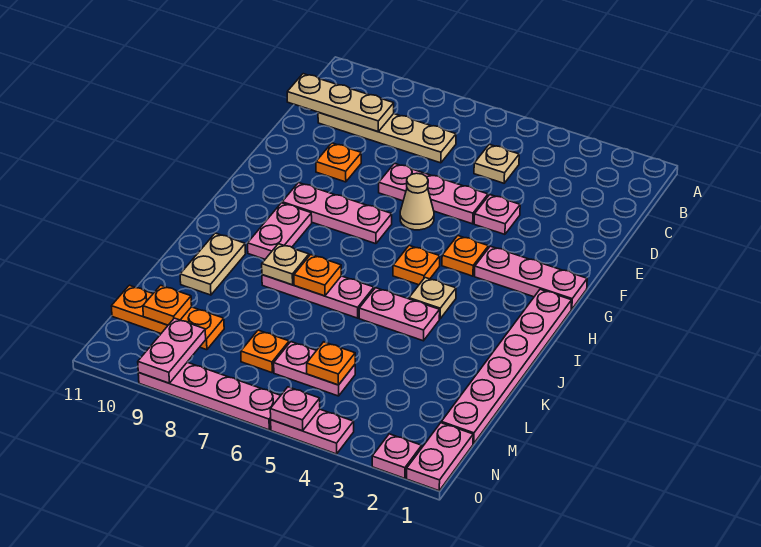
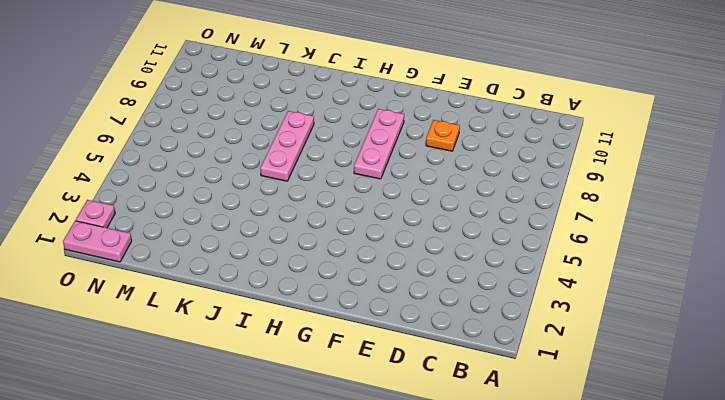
none -> tan 1x1 plate [474,144,519,183]
none -> tan 1x4 plate [318,112,456,163]
none -> pink 1x1 plate [474,195,520,234]
none -> pink 1x3 plate [379,163,488,224]

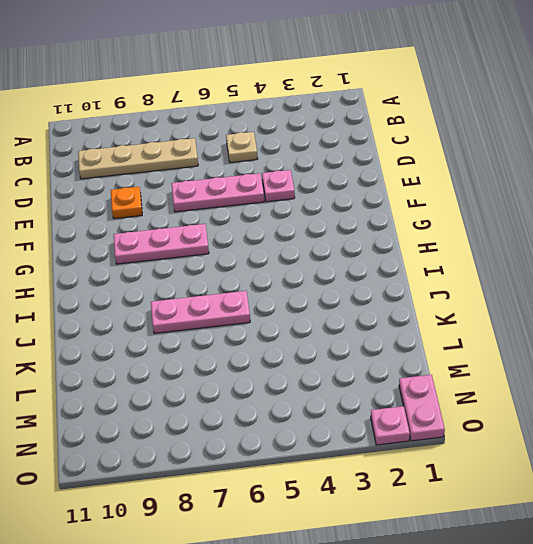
none -> tan 1x1 cone [400,173,434,230]
none -> pink 1x3 plate [475,246,587,309]
none -> orange 1x1 plate [442,236,489,276]
none -> pink 1x6 plate [441,289,572,444]

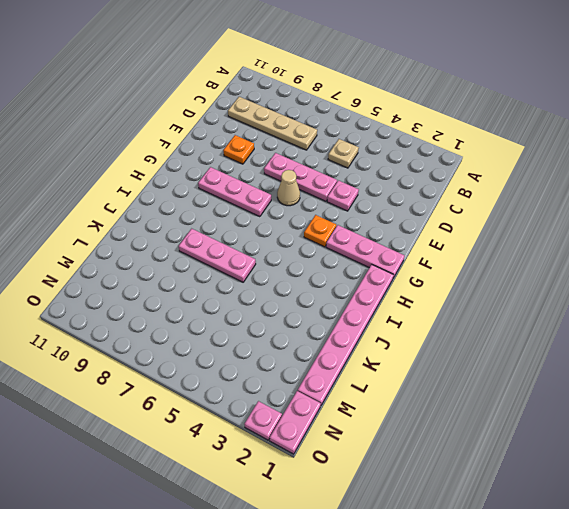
none -> orange 1x1 plate [393,246,440,285]
none -> pink 1x2 plate [248,203,312,259]
none -> tan 1x1 plate [409,278,456,319]
none -> pink 1x2 plate [359,288,440,341]

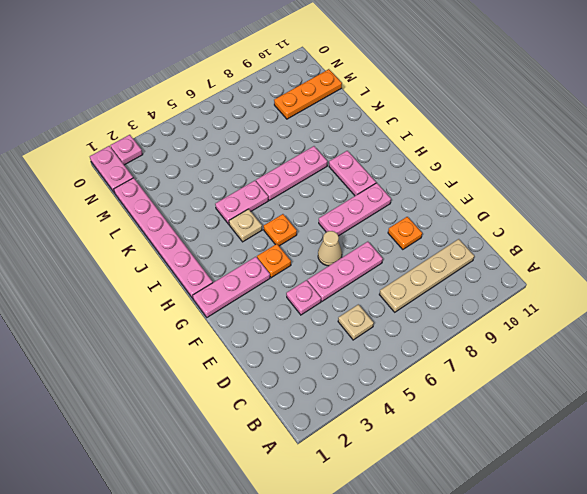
none -> tan 1x2 plate [180,233,246,295]
none -> pink 1x2 plate [274,342,355,396]
none -> orange 1x1 plate [241,330,289,373]
none -> pink 1x2 plate [271,409,354,454]

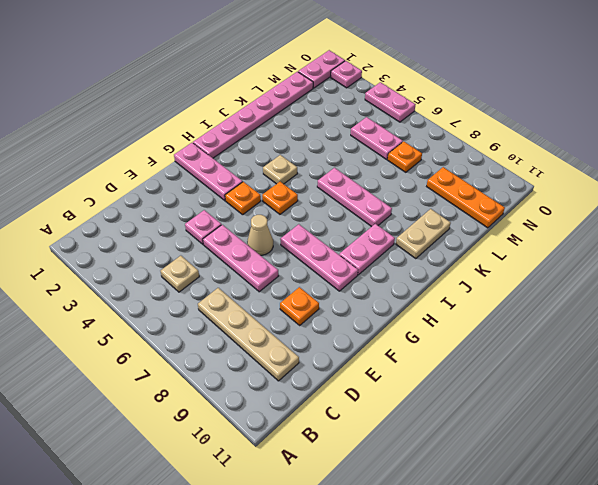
none -> pink 1x2 plate [359,288,440,341]
none -> pink 1x4 plate [138,362,281,430]
none -> tan 1x3 plate [287,74,394,132]
none -> orange 1x1 plate [294,255,341,296]

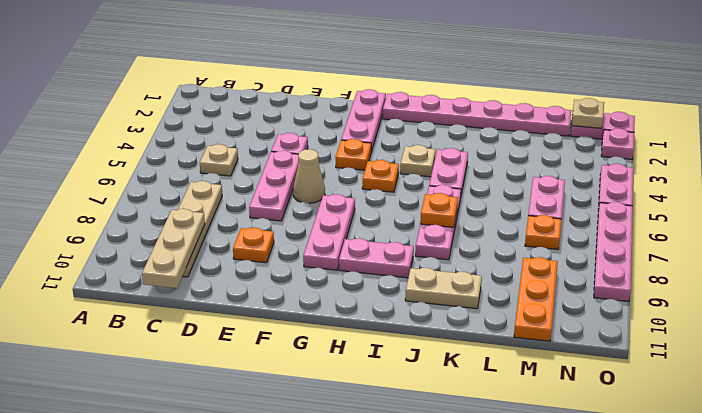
tan 1x1 plate [572,98,604,128] -> tan 1x1 plate moved to [262,244,309,285]
none -> orange 1x1 plate [307,342,355,385]
none -> orange 1x1 plate [143,285,192,325]
none -> pink 1x2 plate [138,318,206,383]
none -> pink 1x1 plate [270,387,320,431]

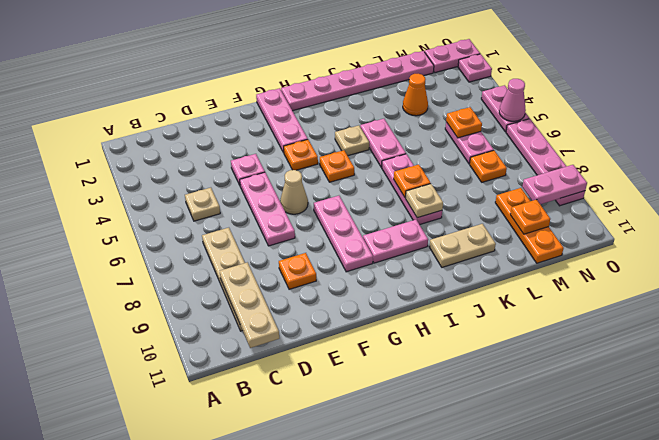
orange 1x1 cone [403,74,428,116] -> none
pink 1x1 cone [499,79,526,121] -> pink 1x1 plate [270,387,320,431]

